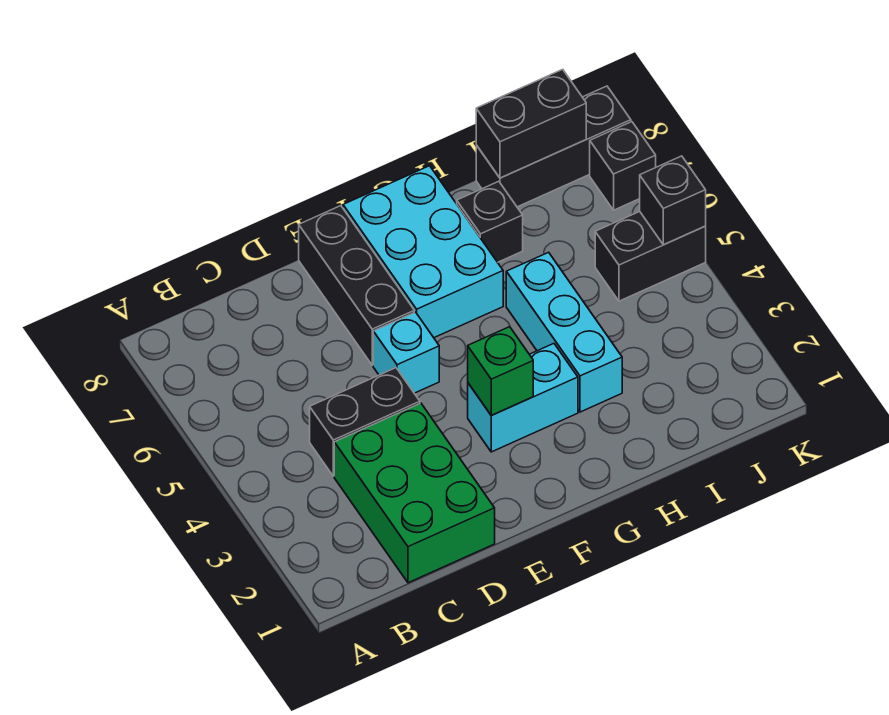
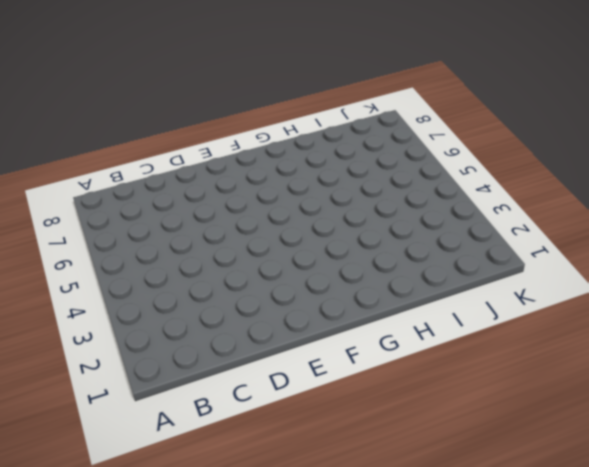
none -> green 2x3 brick [334,403,495,583]
none -> black 1x2 brick [310,368,420,476]
none -> cyan 1x1 brick [373,312,439,393]

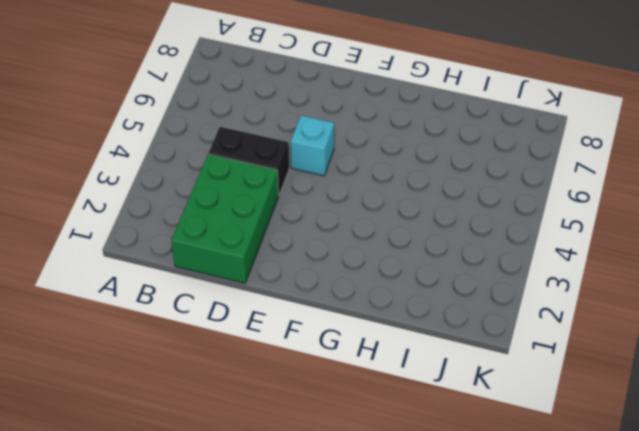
none -> black 1x3 brick [299,206,414,365]
none -> cyan 1x2 brick [468,344,578,452]
none -> cyan 2x3 brick [343,166,503,338]

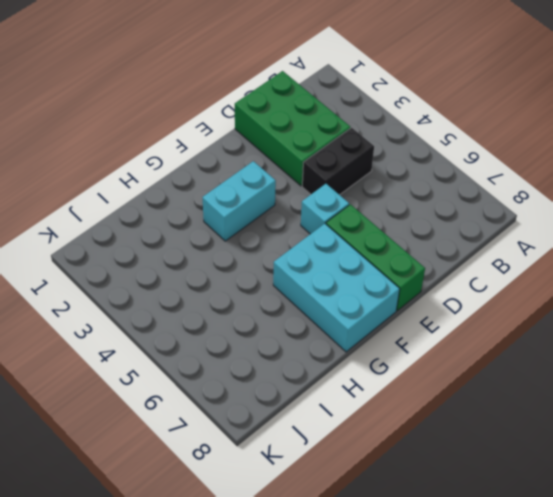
green 1x3 brick [326,204,425,310] -> black 1x3 brick [299,206,414,365]
none -> cyan 1x3 brick [506,252,622,412]
none -> black 1x1 brick [457,181,523,262]
none -> black 1x3 brick [476,86,631,207]

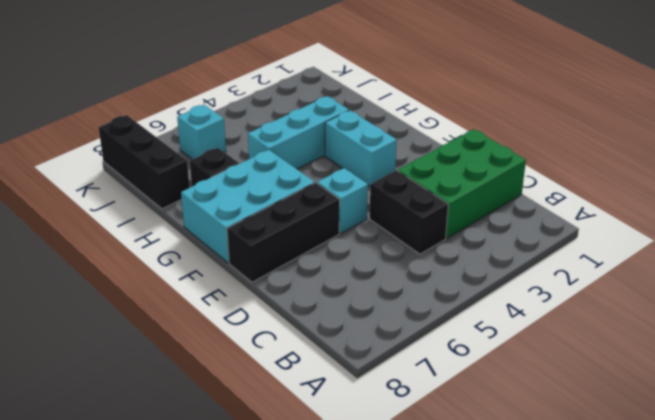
cyan 1x1 brick [177,105,226,159] -> none
none -> black 1x2 brick [595,211,706,301]
none -> black 1x1 brick [590,122,656,210]
none -> green 1x1 brick [468,327,533,415]

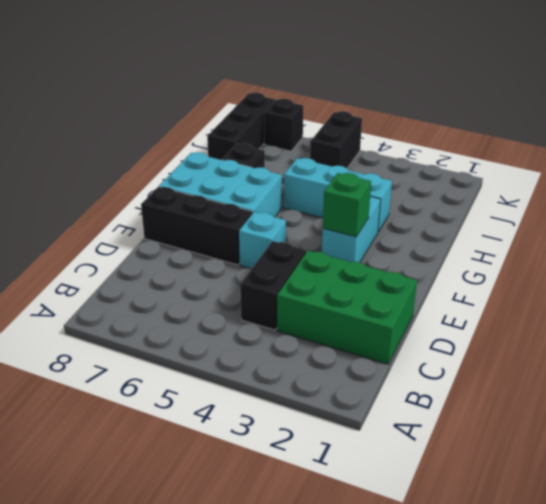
none -> black 1x2 brick [476,69,586,178]
none -> black 1x1 brick [640,156,706,245]

